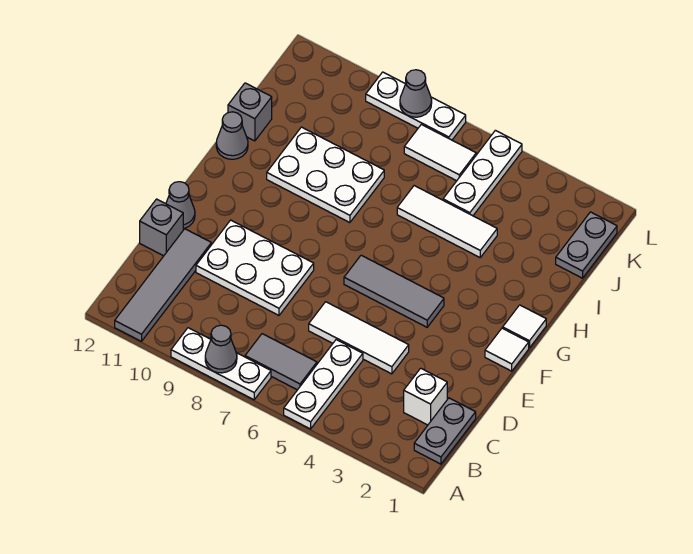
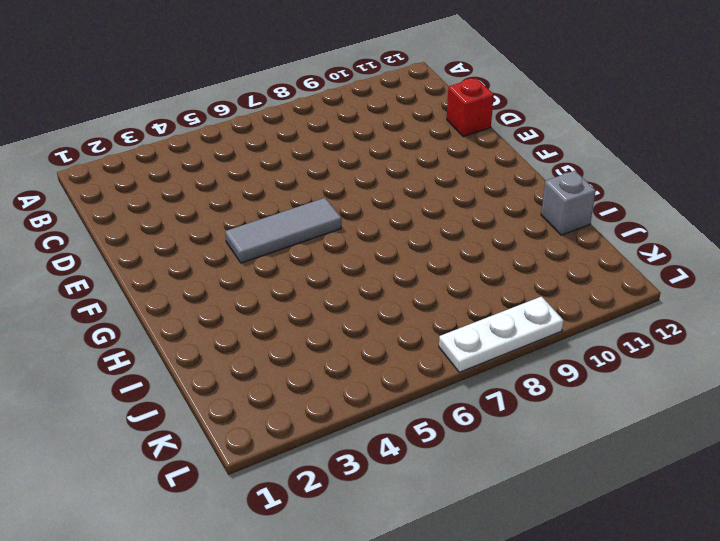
red 1x1 brick [447,78,494,137] -> grey 1x1 brick [140,199,183,256]
none -> white 1x3 plate [284,340,363,429]
none -> white 1x3 plate [171,328,271,400]
none -> grey 1x4 tile [115,229,211,341]

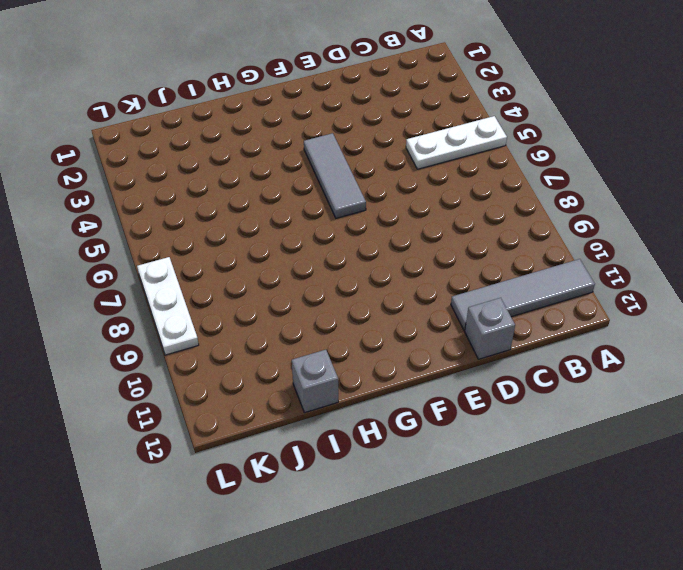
none -> white 1x3 plate [171,328,271,400]
none -> grey 1x2 plate [414,398,476,464]
none -> grey 1x2 tile [245,334,317,390]

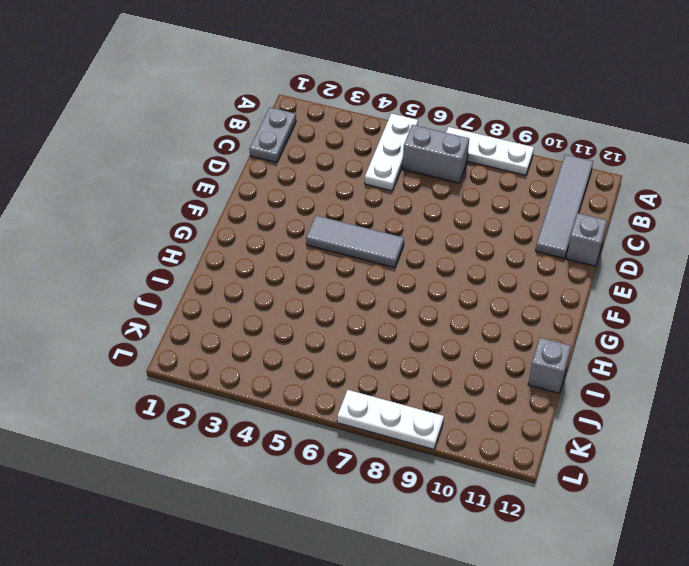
grey 1x2 brick [403,125,469,183] -> grey 1x2 tile [245,334,317,390]
none -> white 1x1 brick [404,368,447,425]
none -> white 1x3 tile [309,302,409,374]
none -> white 2x3 plate [196,220,314,315]

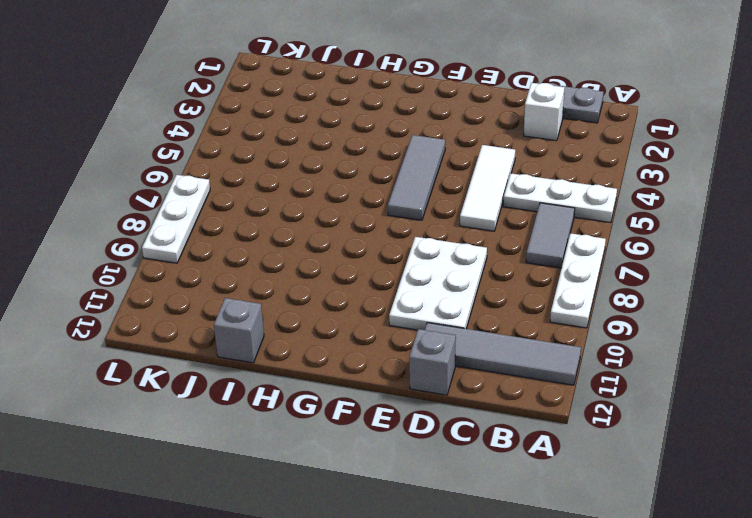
none -> grey 1x1 cone [166,182,195,229]
none -> white 1x1 tile [485,328,529,371]
none -> white 1x1 tile [503,305,546,348]

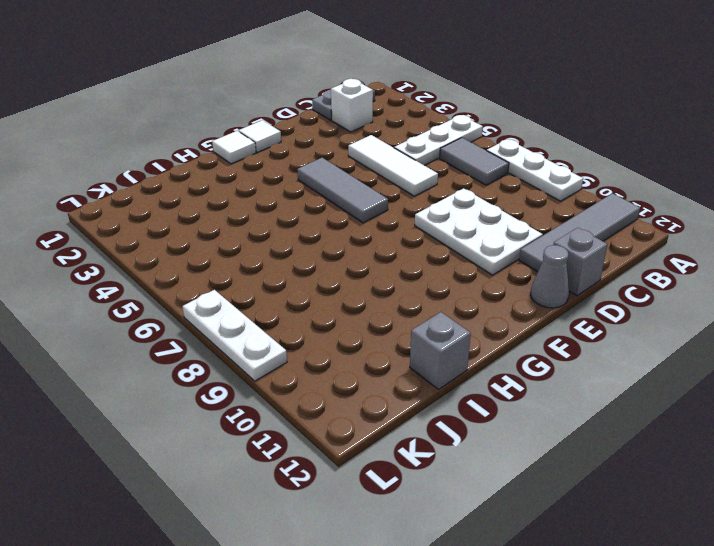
none -> white 2x3 plate [267,127,384,223]
none -> grey 1x1 cone [216,112,248,159]
none -> white 1x3 tile [397,186,497,257]

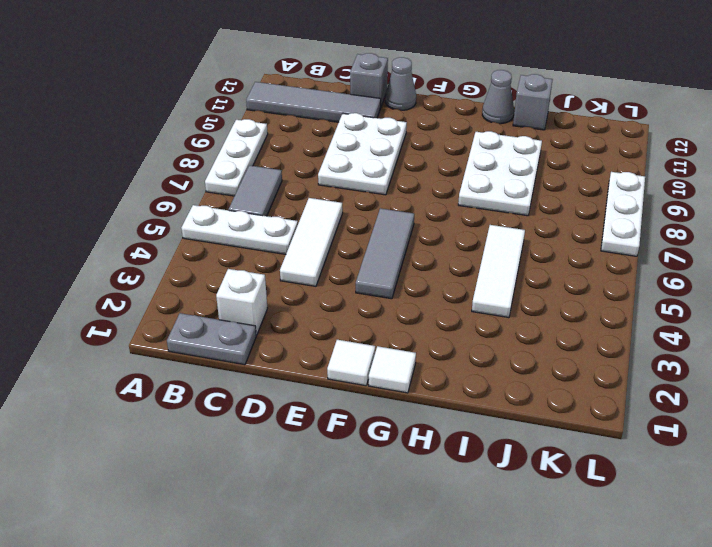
none -> grey 1x2 plate [556,212,617,278]
none -> white 1x3 plate [443,130,522,216]
none -> white 1x2 tile [404,124,476,181]

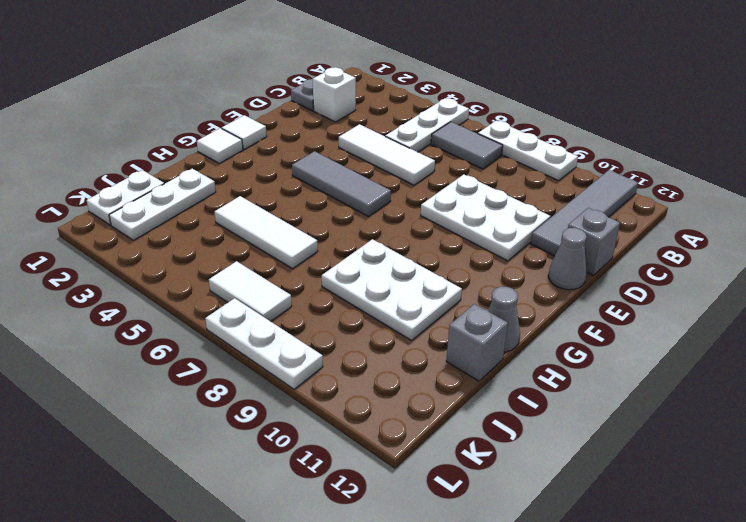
white 1x3 plate [109,169,216,240] -> white 1x3 plate moved to [443,130,522,216]
white 1x2 plate [87,170,164,225] -> grey 1x2 plate [556,212,617,278]
none -> grey 1x1 cone [205,325,237,373]
none -> grey 1x1 cone [400,70,432,117]

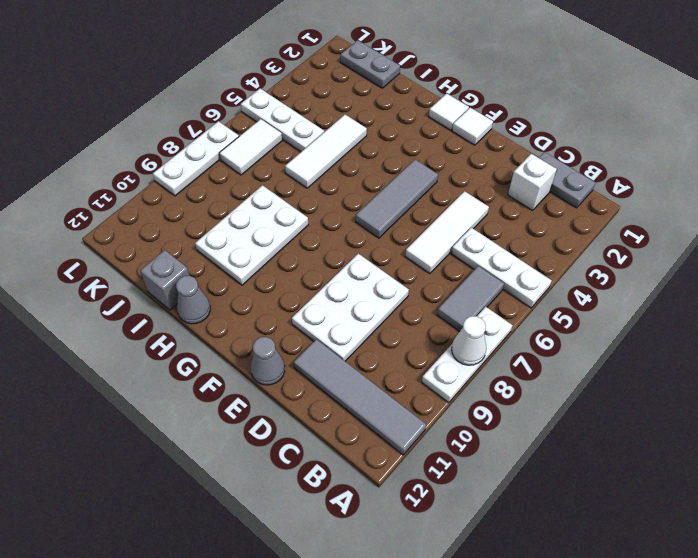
white 1x1 cone [452,316,486,365] -> grey 1x1 cone [205,325,237,373]
none -> grey 1x1 brick [140,199,183,256]
none -> grey 1x1 cone [400,70,432,117]

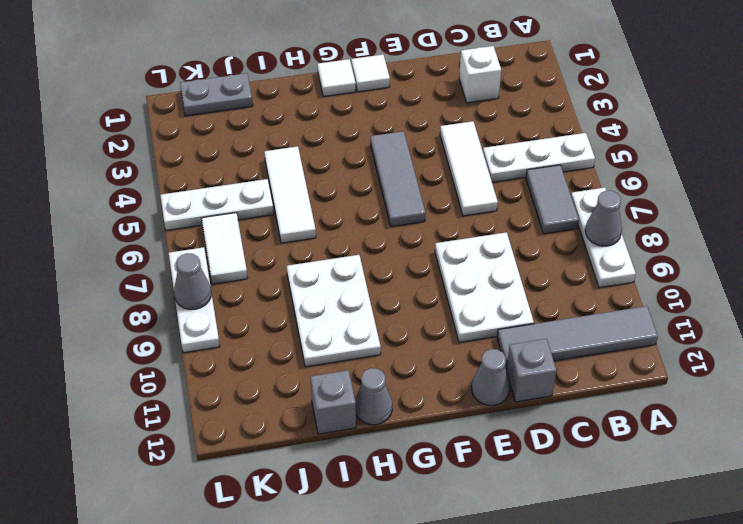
none -> grey 1x2 plate [414,398,476,464]

